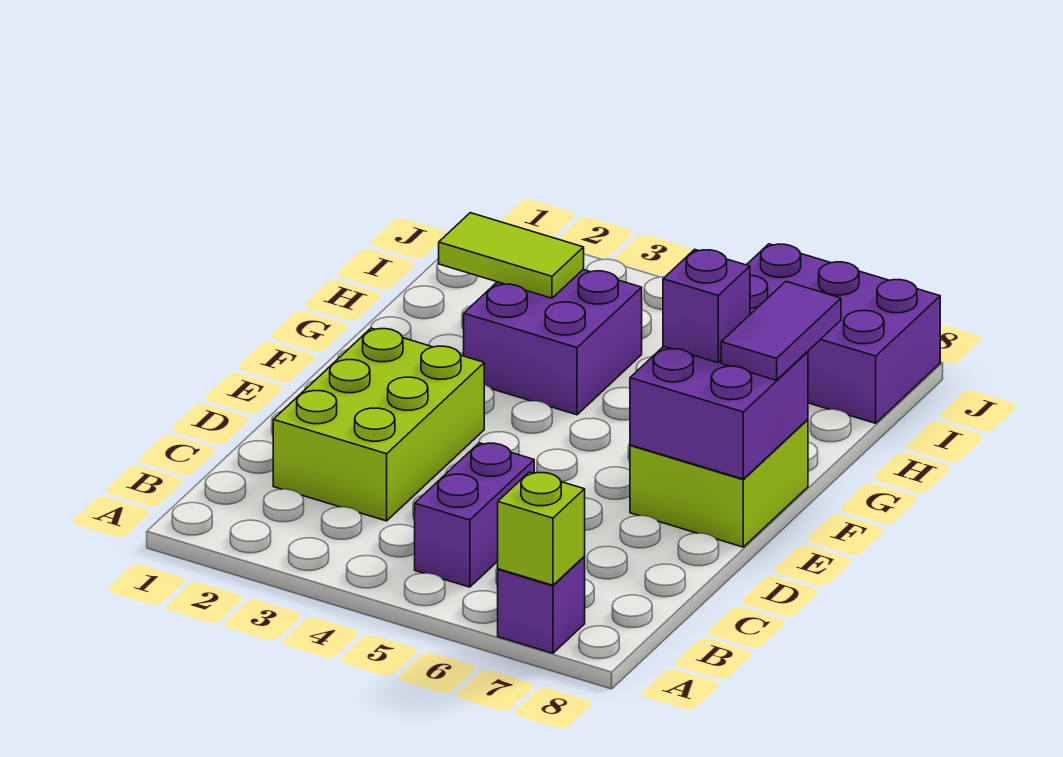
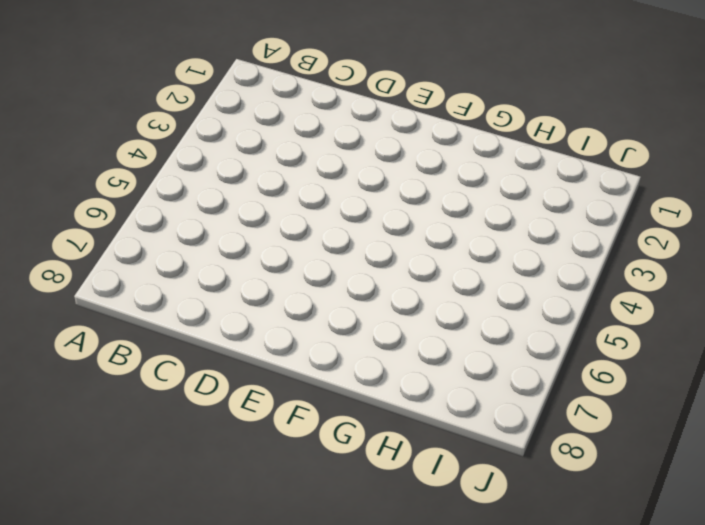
none -> purple 1x1 brick [498,557,585,653]
none -> purple 1x2 brick [415,443,534,587]

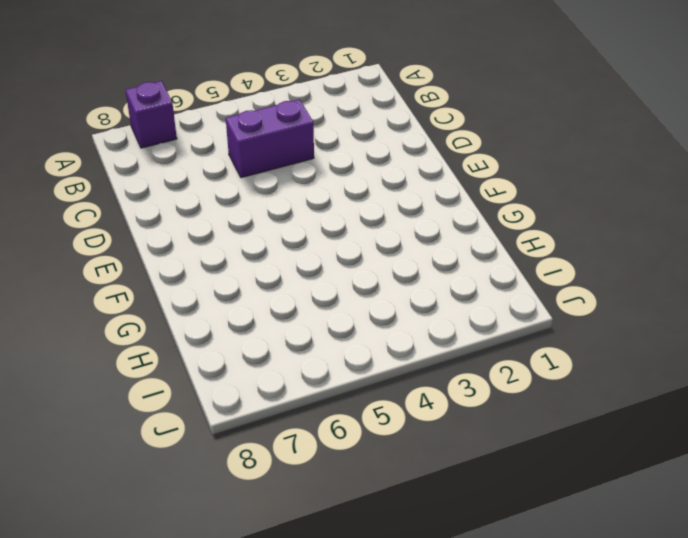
purple 1x2 brick [226,99,314,178] -> purple 1x2 brick turned to [415,443,534,587]
none -> lime 2x3 brick [273,328,484,521]
none -> lime 2x2 brick [630,419,808,547]

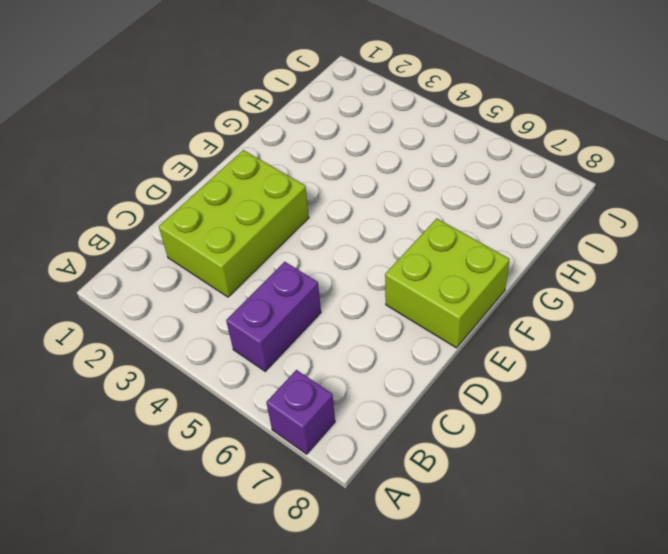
none -> purple 2x2 brick [464,270,642,415]
none -> purple 2x3 brick [747,244,940,423]

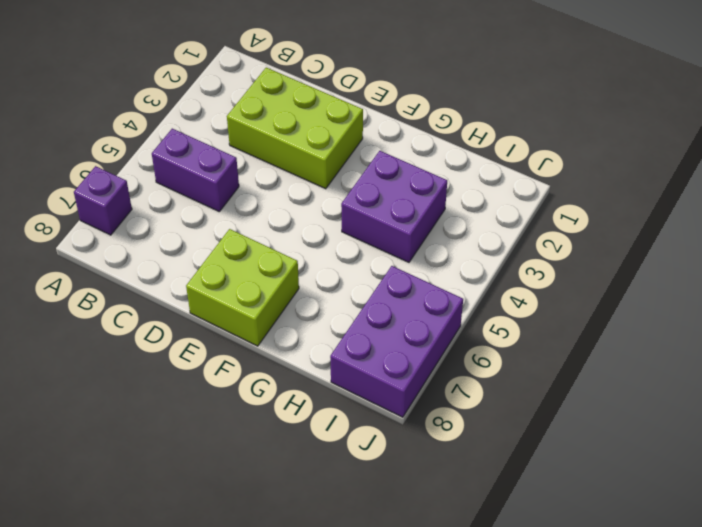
none -> lime 1x1 brick [498,472,585,585]
none -> purple 2x2 brick [630,346,808,479]

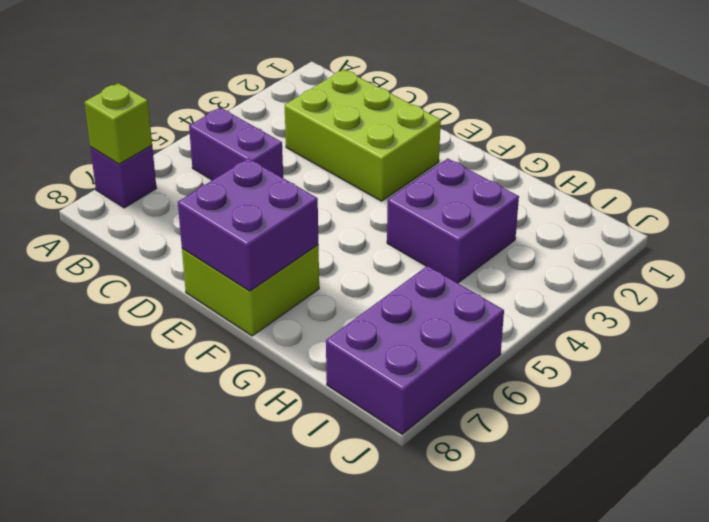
none -> lime 1x2 tile [439,213,584,298]
none -> purple 1x1 brick [663,249,750,363]

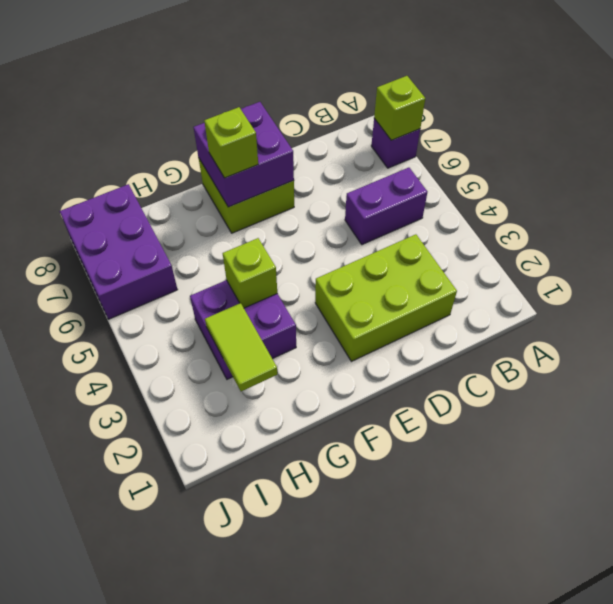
lime 1x1 brick [204,107,258,178] -> purple 1x1 brick [663,249,750,363]
lime 1x1 brick [223,238,277,308] -> none
none -> purple 1x2 tile [721,282,841,380]

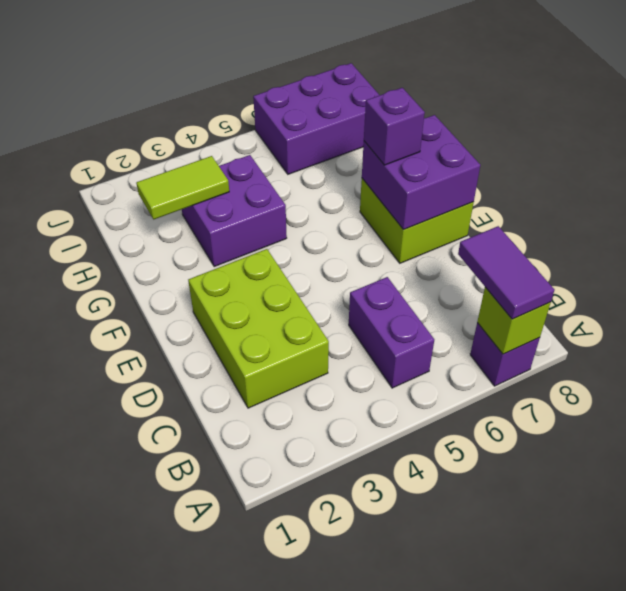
purple 1x2 tile [458,226,555,319] -> purple 1x2 tile moved to [721,282,841,380]

